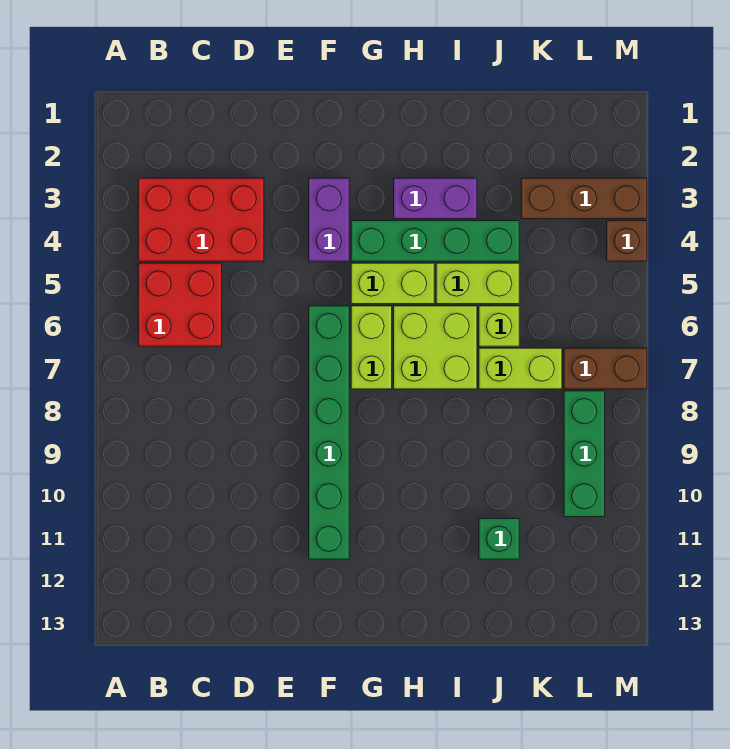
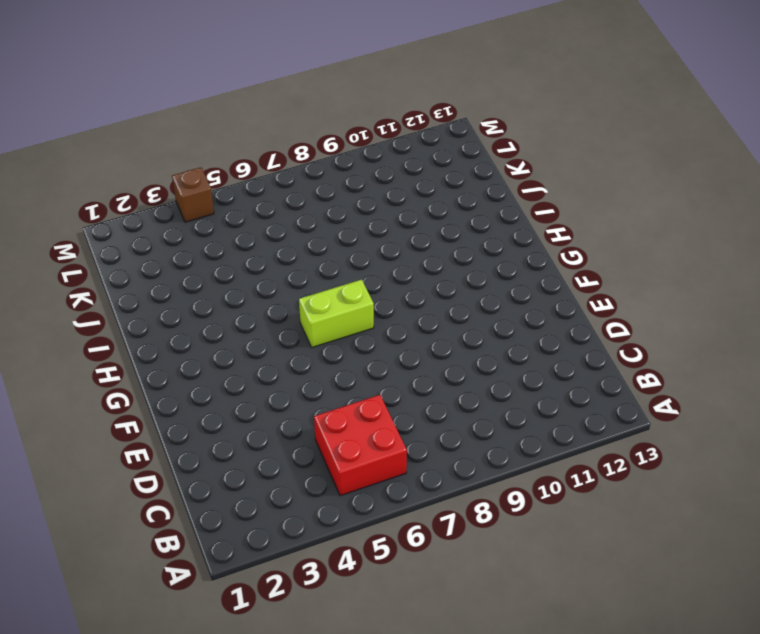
none -> red 2x3 brick [138,178,264,261]
none -> purple 1x2 brick [309,178,349,261]
none -> green 1x6 brick [309,306,349,559]

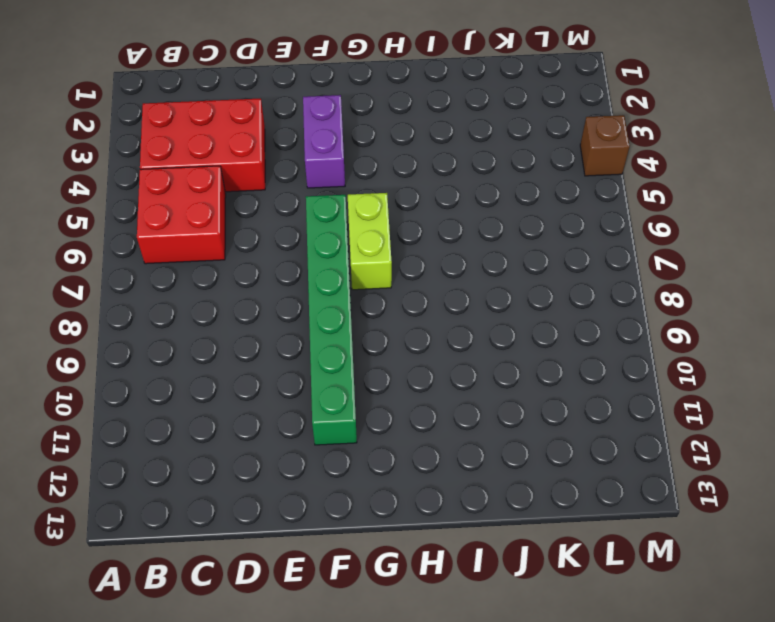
none -> green 1x4 brick [351,221,519,261]
none -> lime 1x2 brick [351,263,434,304]
none -> purple 1x2 brick [394,178,477,219]

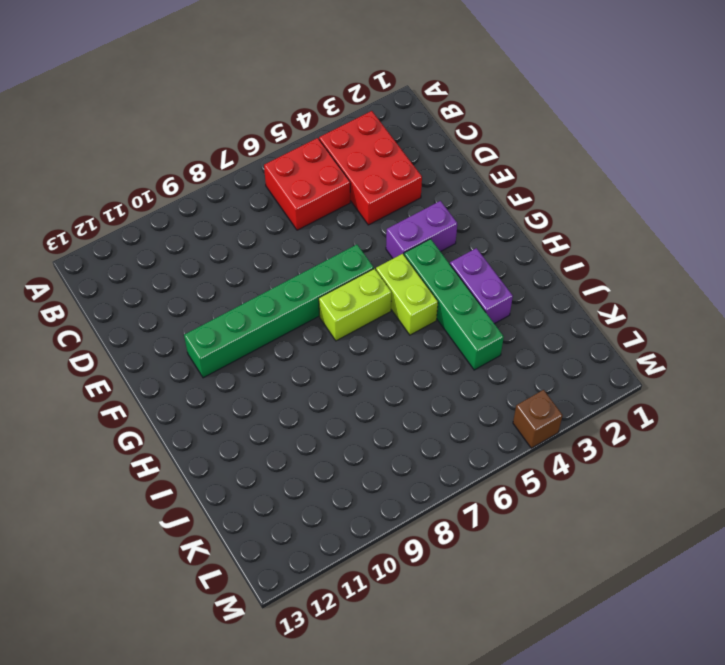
none -> lime 2x2 brick [394,306,477,389]
none -> lime 1x2 brick [436,263,519,304]
none -> lime 1x1 brick [479,306,519,346]

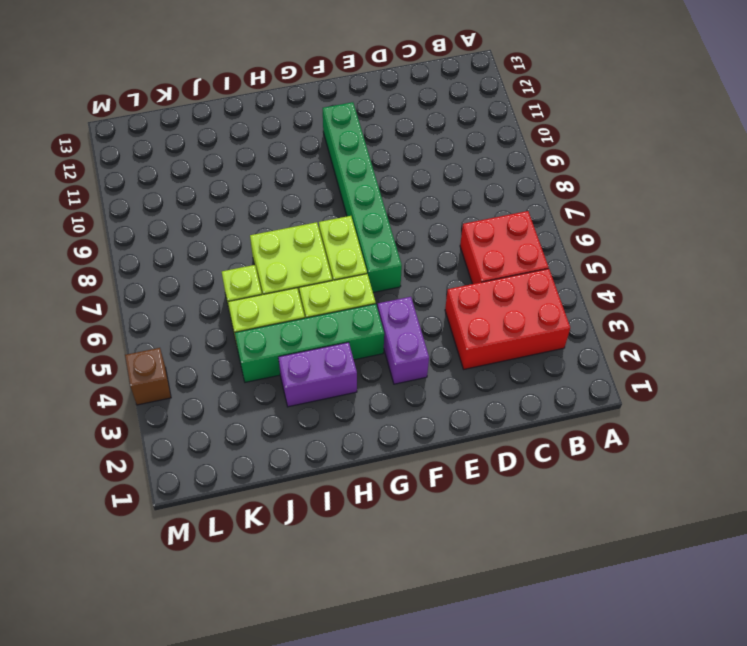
none -> lime 1x2 brick [479,348,562,389]
none -> green 1x1 brick [479,519,519,559]
none -> brown 1x3 brick [521,178,647,219]

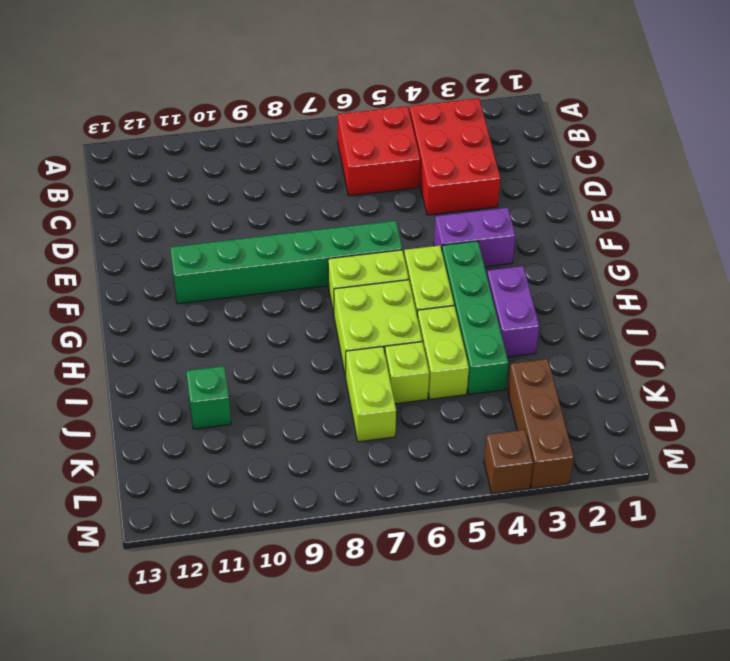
none -> brown 1x2 brick [564,348,647,389]
none -> green 1x3 brick [564,391,605,517]

